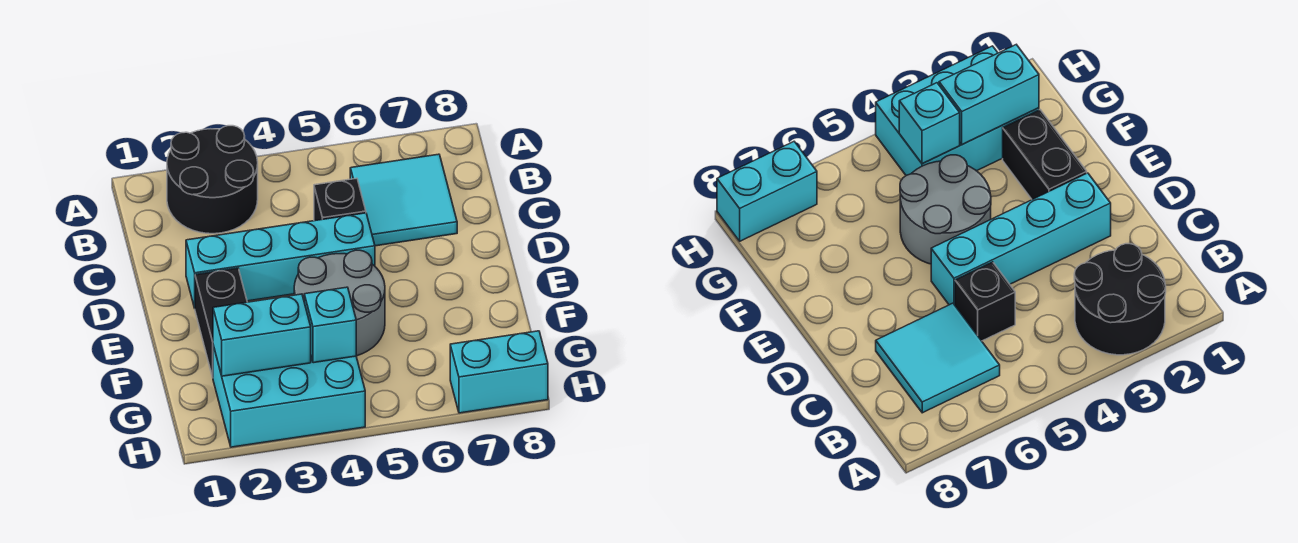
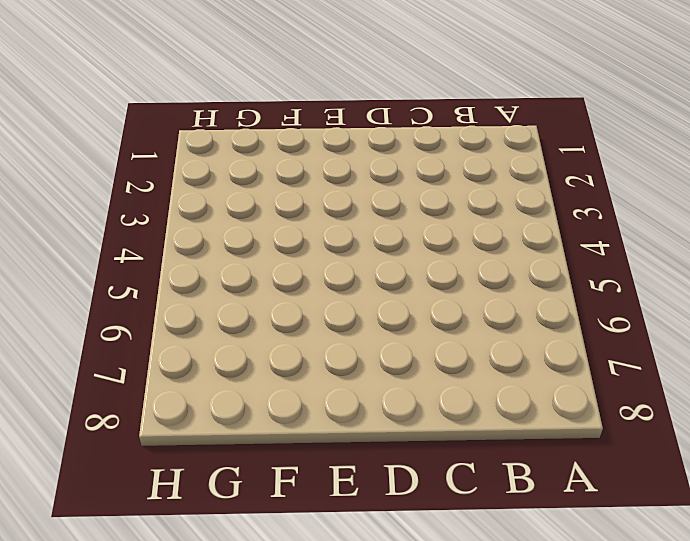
none -> black 2x2 round brick [167,126,258,234]
none -> cyan 2x2 tile [350,154,457,246]

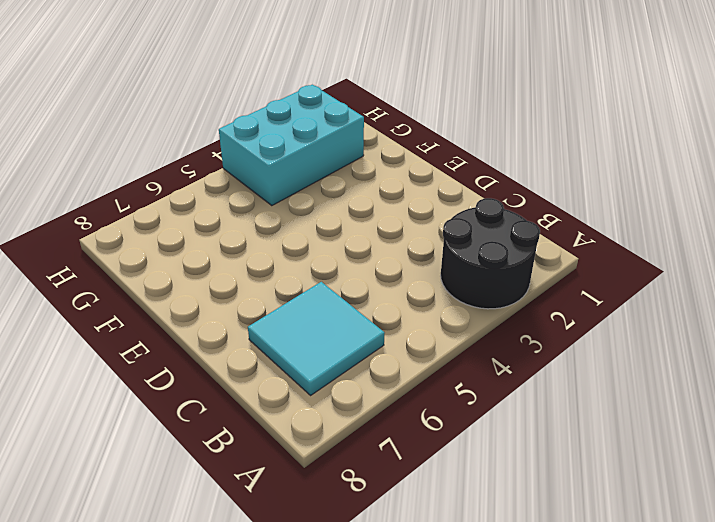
none -> black 1x1 brick [314,178,366,221]
none -> cyan 1x4 brick [186,213,375,308]

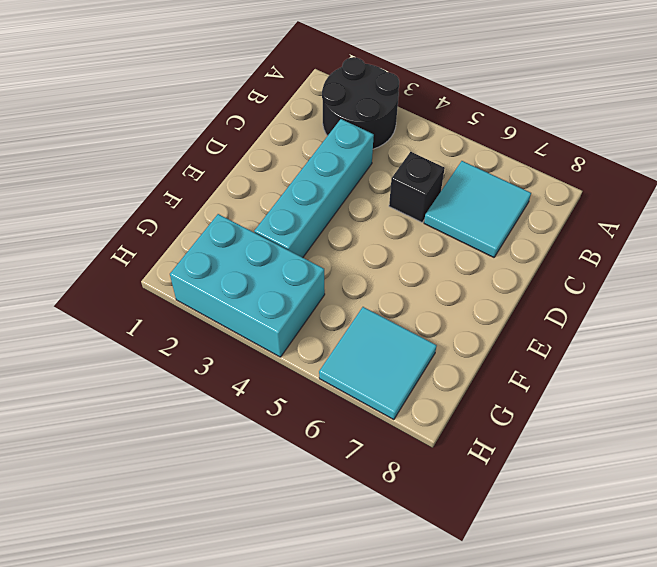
cyan 1x4 brick [254,119,374,258] -> cyan 1x4 brick turned to [186,213,375,308]
cyan 2x2 tile [319,307,437,420] -> cyan 1x2 brick [450,331,548,413]
none -> black 1x2 brick [195,268,247,377]
none -> grey 2x2 round brick [294,250,385,356]

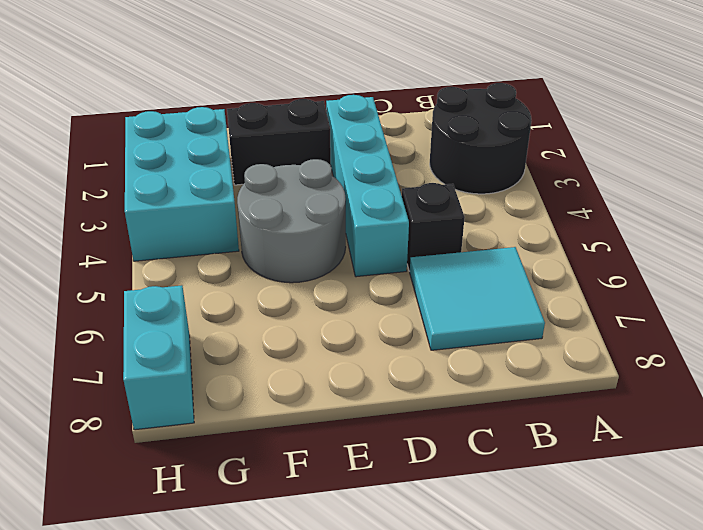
none -> cyan 1x2 brick [213,294,311,376]
none -> cyan 1x1 brick [304,287,356,363]

